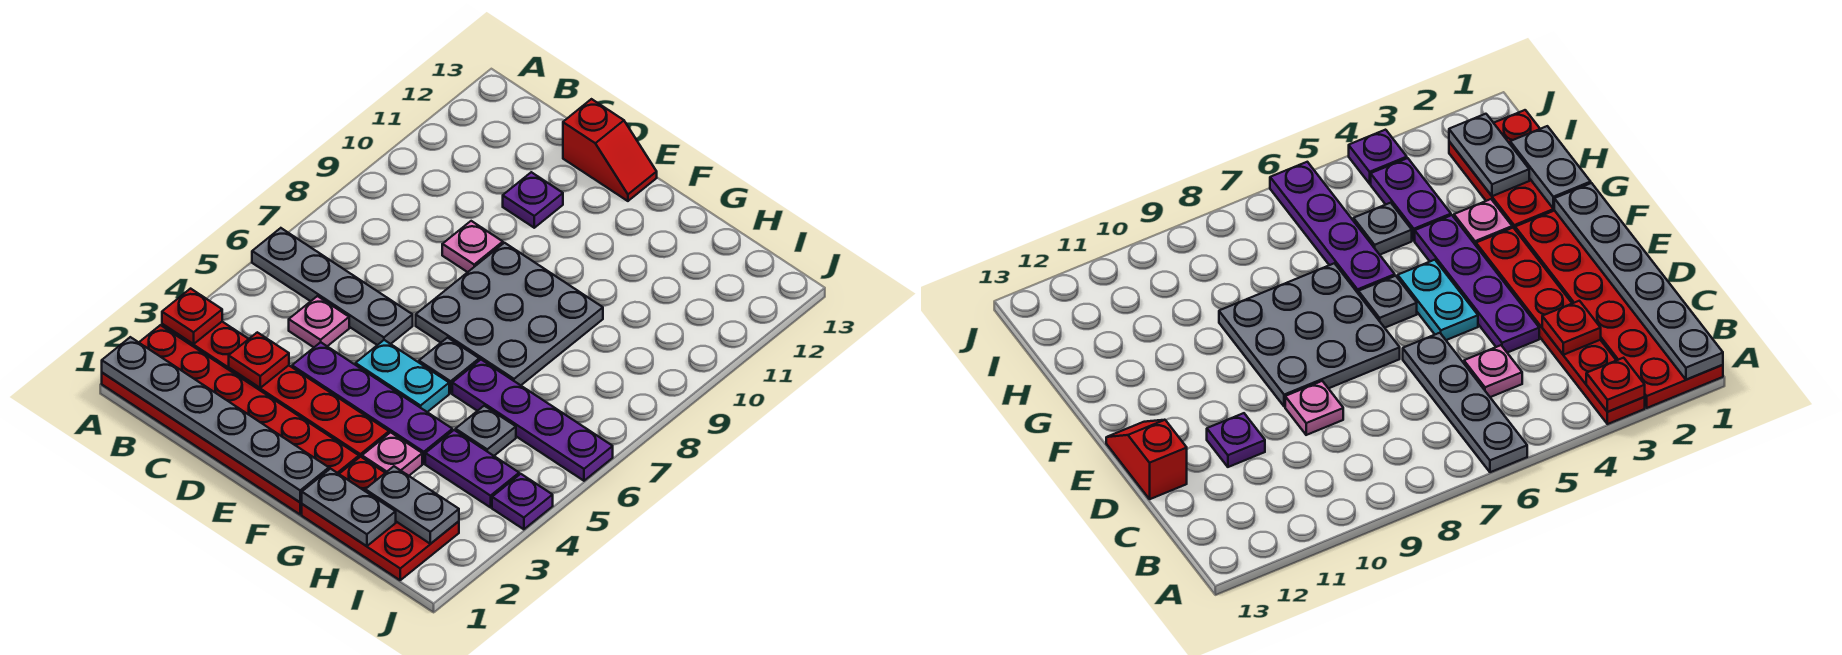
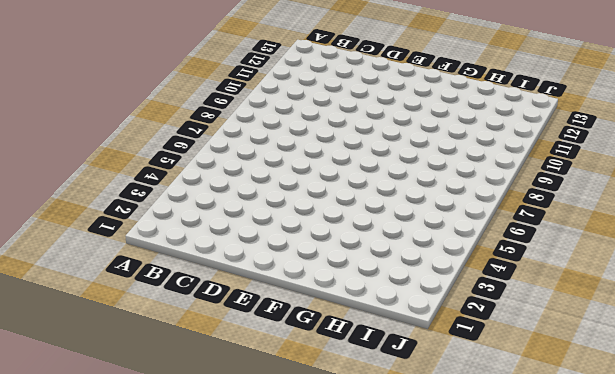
none -> red 2x6 plate [102,325,359,514]
none -> red 1x6 plate [162,322,389,457]
none -> grey 1x4 plate [252,228,413,345]

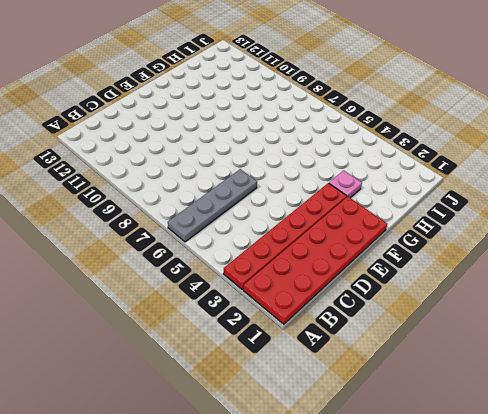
none -> pink 1x1 plate [289,296,349,347]
none -> purple 1x4 plate [292,342,452,464]
none -> pink 1x1 plate [442,221,503,272]

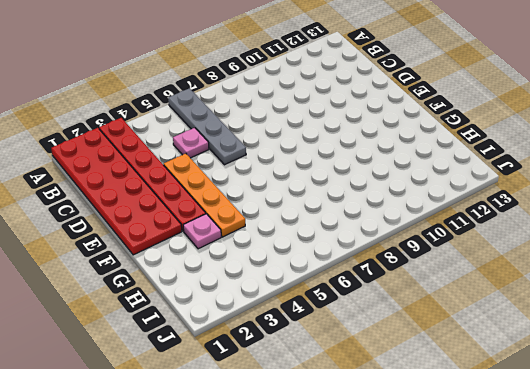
orange 1x4 plate [164,154,245,237] -> purple 1x4 plate [292,342,452,464]
none -> pink 1x1 plate [442,221,503,272]
none -> purple 1x1 plate [503,172,563,228]
none -> red 1x2 slope [563,99,657,201]

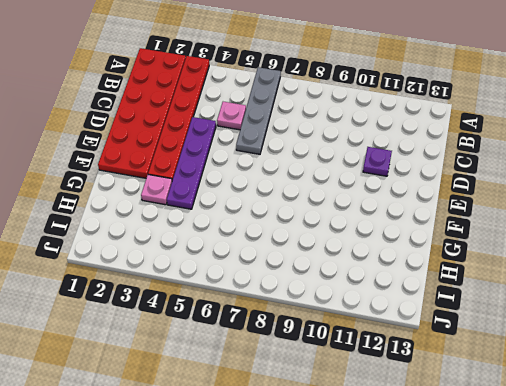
none -> pink 1x1 plate [442,221,503,272]
none -> red 1x2 slope [563,99,657,201]
none -> cyan 1x2 plate [355,340,449,412]

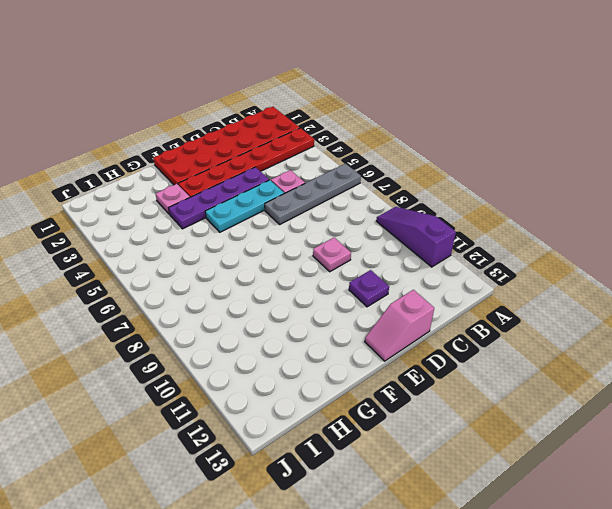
purple 1x3 slope [376,207,456,267] -> none
cyan 1x3 plate [205,180,284,232] -> cyan 1x2 plate [355,340,449,412]
pink 1x2 slope [365,290,434,361] -> red 1x2 slope [563,99,657,201]
none -> grey 3x3 plate [416,243,603,385]
none -> grey 1x1 plate [419,338,479,393]
none -> red 2x3 plate [302,457,459,580]

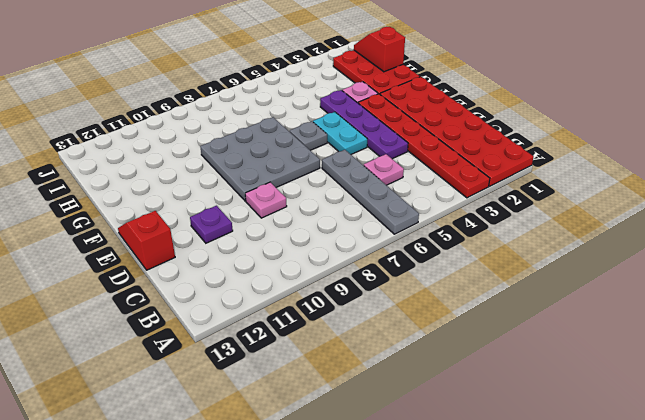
red 1x2 slope [354,27,405,72] -> grey 1x2 plate [302,469,396,546]
none -> purple 1x4 plate [452,360,613,481]
none -> purple 1x2 plate [425,430,519,507]
none -> grey 1x1 plate [456,406,516,456]

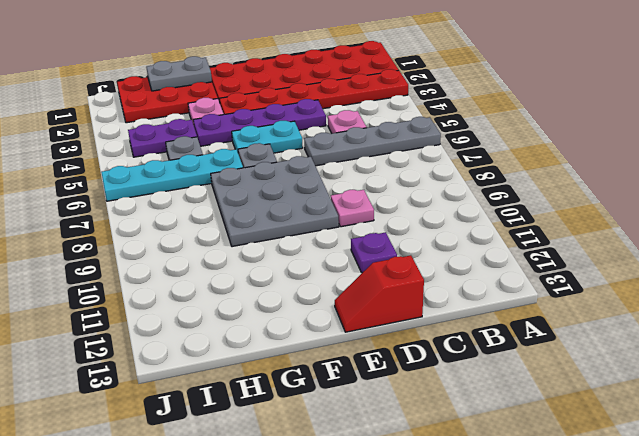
cyan 1x4 plate [101,149,243,201] -> purple 1x4 plate [452,360,613,481]
none -> purple 1x1 plate [492,474,553,529]
none -> grey 1x6 plate [102,337,329,502]
none -> red 1x1 plate [162,289,222,344]

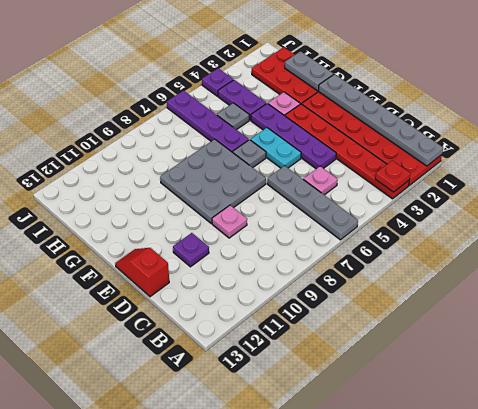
none -> red 1x1 plate [229,332,289,388]
none -> grey 1x2 plate [365,466,459,544]

